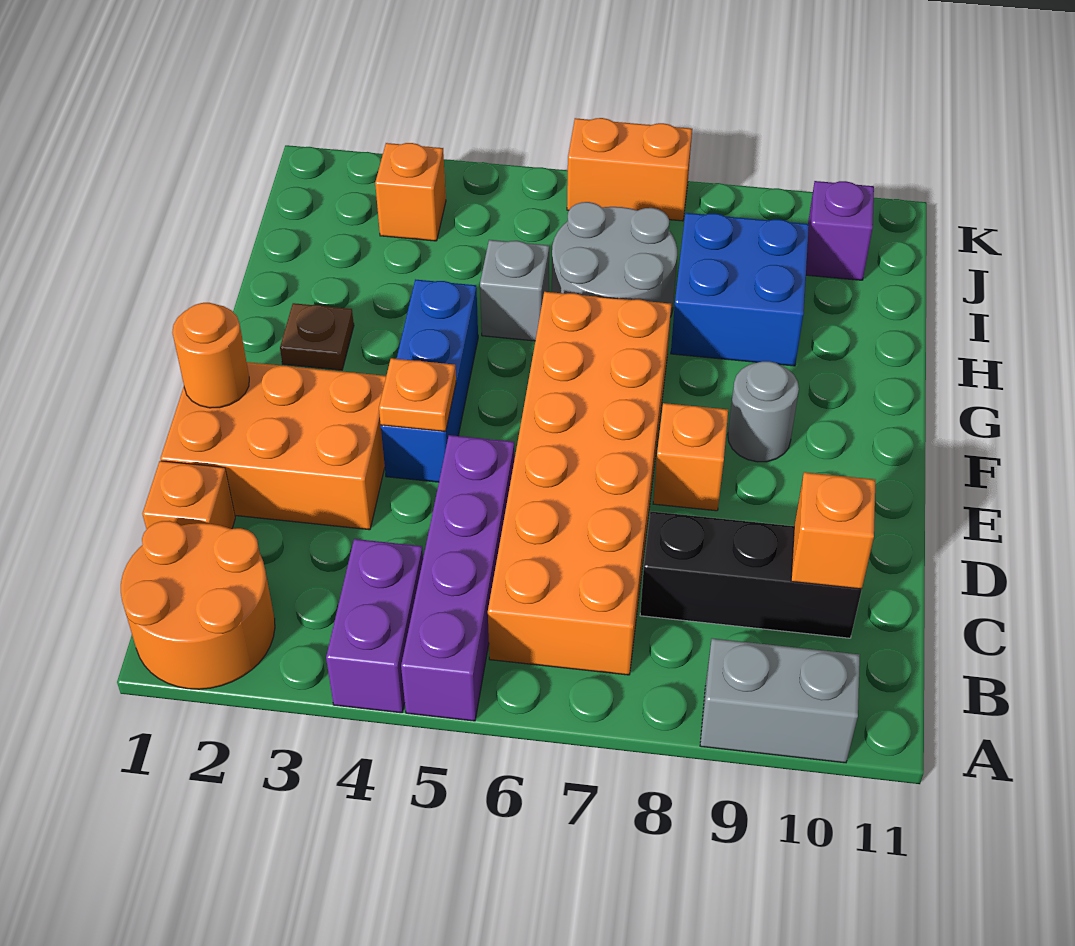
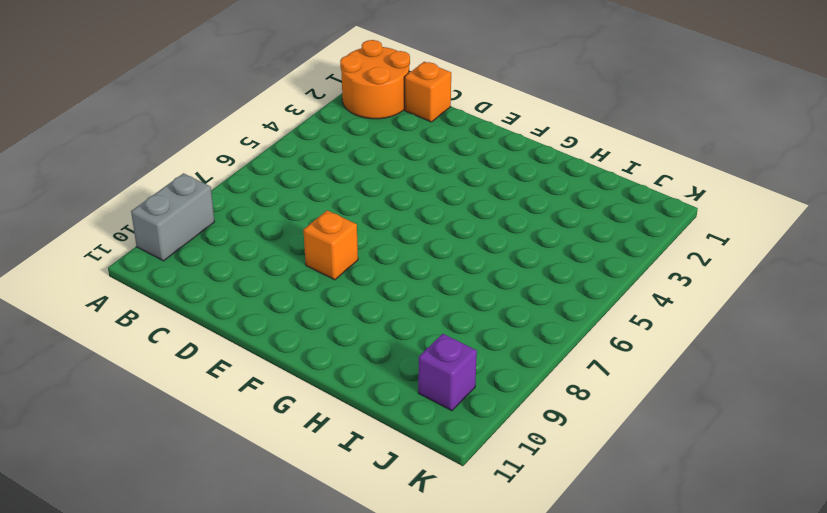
none -> purple 1x2 brick [326,539,423,713]
none -> purple 1x4 brick [401,435,515,721]
none -> orange 2x6 brick [488,292,671,675]

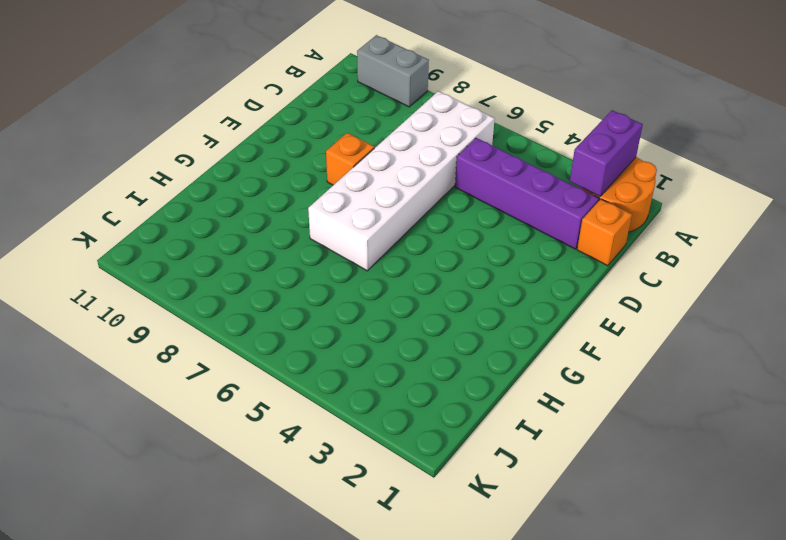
purple 1x2 brick [570,110,643,197] -> purple 1x2 brick moved to [326,539,423,713]
white 2x6 brick [308,91,495,271] -> orange 2x6 brick [488,292,671,675]
purple 1x4 brick [455,138,599,249] -> purple 1x4 brick turned to [401,435,515,721]
none -> black 1x3 brick [640,512,862,638]
none -> orange 2x3 brick [160,362,386,530]
none -> blue 1x3 brick [381,279,478,482]

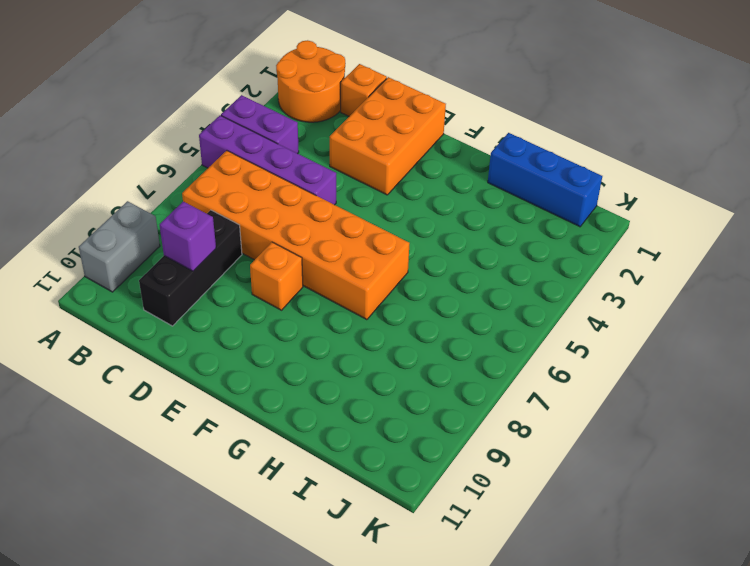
purple 1x1 brick [160,202,216,271] -> purple 1x1 brick moved to [806,181,874,280]
blue 1x3 brick [488,133,602,227] -> blue 1x3 brick moved to [381,279,478,482]
none -> grey 1x1 round brick [728,361,799,462]
none -> brown 1x1 plate [280,303,354,370]
none -> grey 1x1 brick [480,240,549,341]

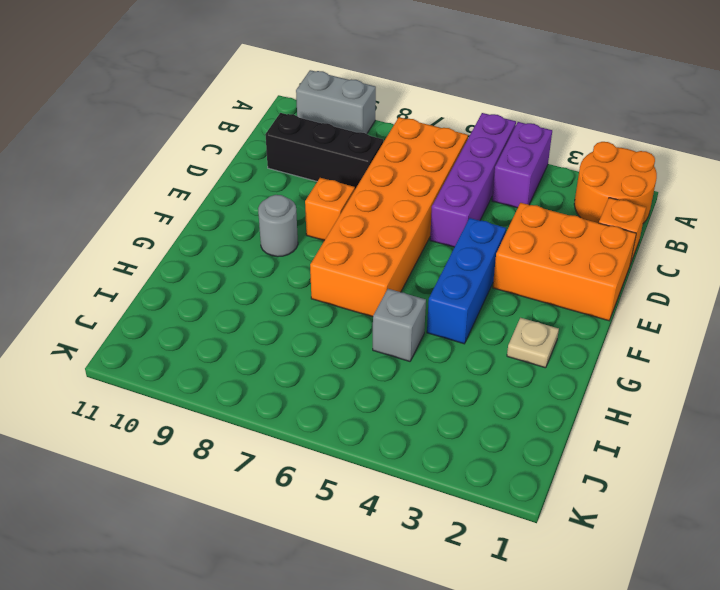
tan 1x1 plate [507,318,559,368] -> brown 1x1 plate [280,303,354,370]
none -> grey 2x2 round brick [552,202,677,315]
none -> blue 2x2 brick [671,213,809,366]
none -> orange 1x1 brick [375,143,446,241]

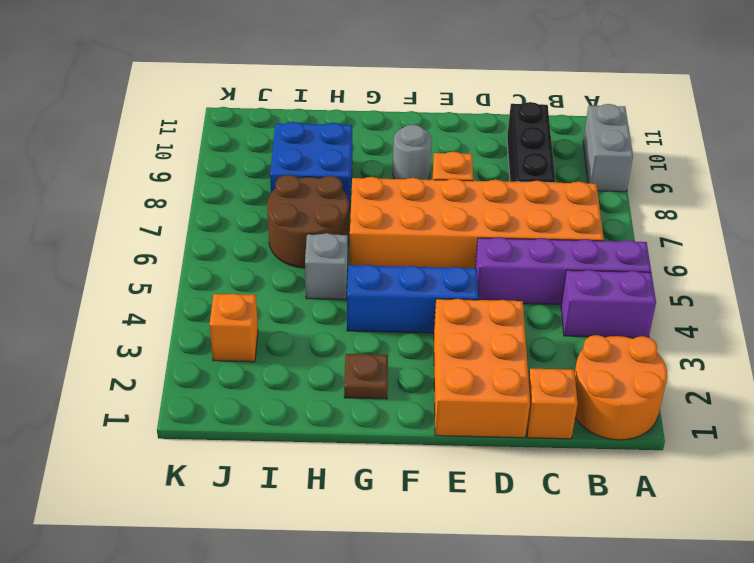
brown 2x2 round brick [267,175,349,268] -> grey 2x2 round brick [552,202,677,315]
none -> purple 1x1 brick [806,181,874,280]
none -> orange 1x2 brick [567,118,692,221]
none -> orange 1x1 brick [791,472,875,589]

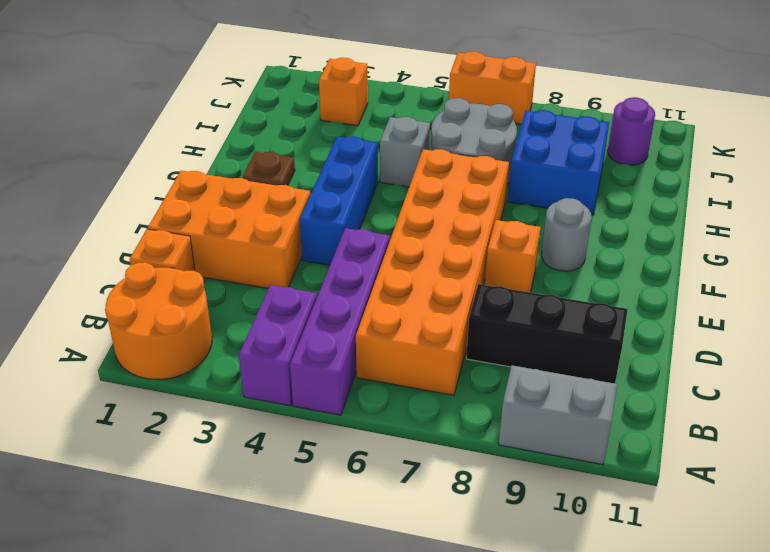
purple 1x1 round brick [608,97,655,165] -> purple 1x1 brick [806,181,874,280]
none -> orange 1x1 brick [791,472,875,589]
none -> orange 1x1 round brick [172,303,249,408]
none -> orange 1x1 plate [379,358,456,432]

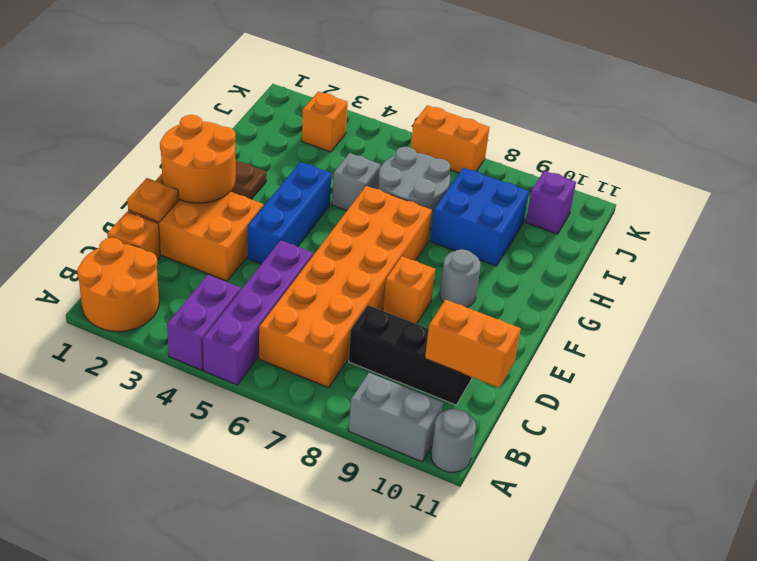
grey 1x1 round brick [431,409,476,472] -> none
orange 1x2 brick [425,300,521,388] -> orange 1x1 brick [791,472,875,589]
orange 1x1 plate [127,178,179,222] -> orange 1x1 plate moved to [379,358,456,432]
orange 2x2 round brick [160,115,236,203] -> orange 1x1 round brick [172,303,249,408]

